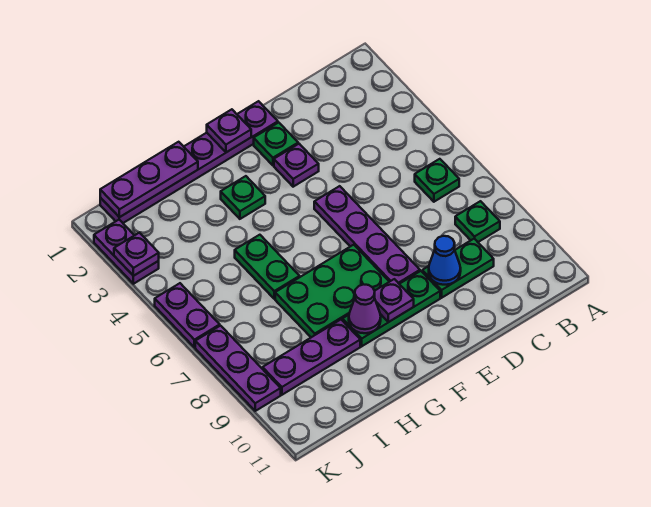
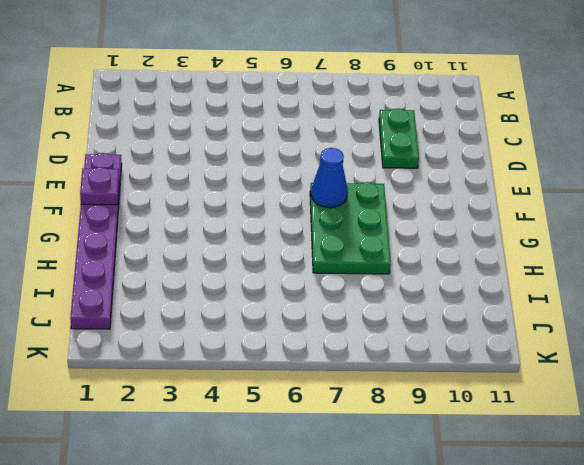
blue 1x1 cone [311,148,348,208] -> blue 1x1 cone moved to [429,236,461,285]
none -> green 1x1 plate [415,159,459,202]
none -> green 1x1 plate [455,201,500,242]
none -> green 1x1 plate [254,123,298,165]

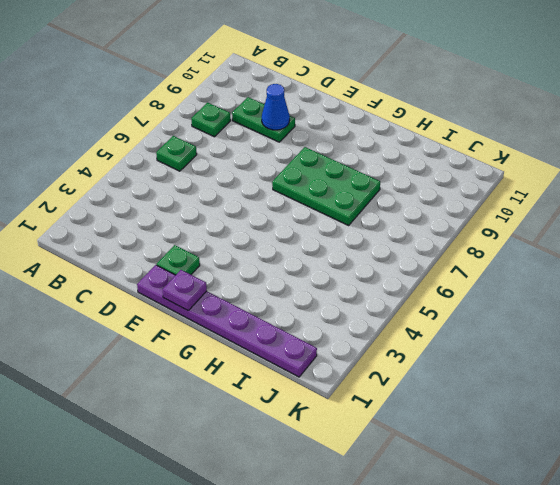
none -> purple 1x1 plate [274,144,319,187]
none -> purple 1x4 plate [314,186,420,284]
none -> green 1x3 plate [342,271,440,346]

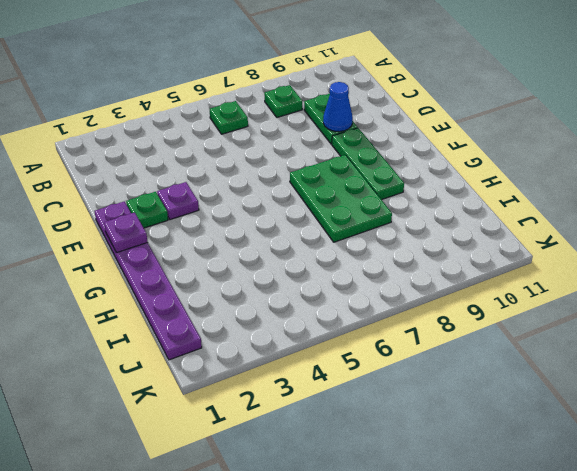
none -> purple 1x4 plate [314,186,420,284]
none -> green 1x1 plate [221,176,265,219]
none -> green 1x2 plate [235,235,300,299]

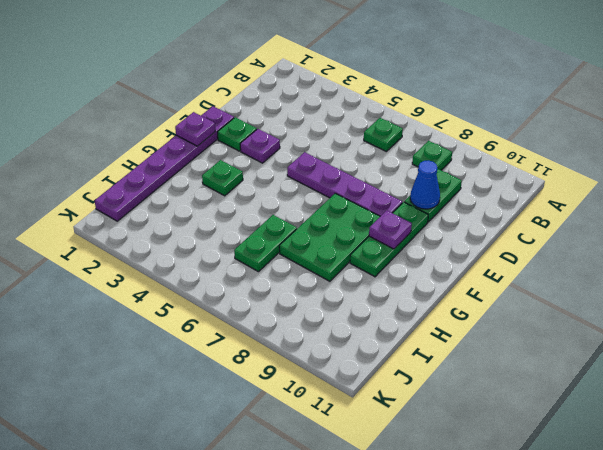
green 1x2 plate [234,215,297,272] -> green 1x2 plate turned to [235,235,300,299]
none -> purple 1x3 plate [263,320,360,395]
none -> purple 1x2 plate [94,220,159,284]
none -> purple 1x2 plate [155,283,220,347]

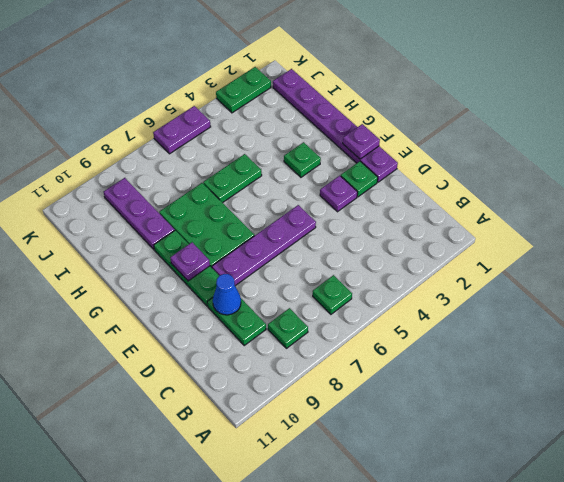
green 1x2 plate [216,67,271,113] -> purple 1x2 plate [94,220,159,284]
none -> purple 1x3 plate [195,326,281,411]
none -> purple 1x1 cone [349,284,381,333]
none -> purple 1x3 plate [100,142,198,217]

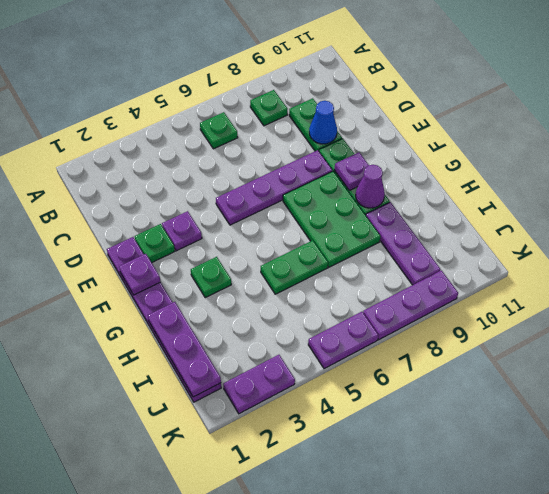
none -> purple 1x1 plate [114,232,159,276]

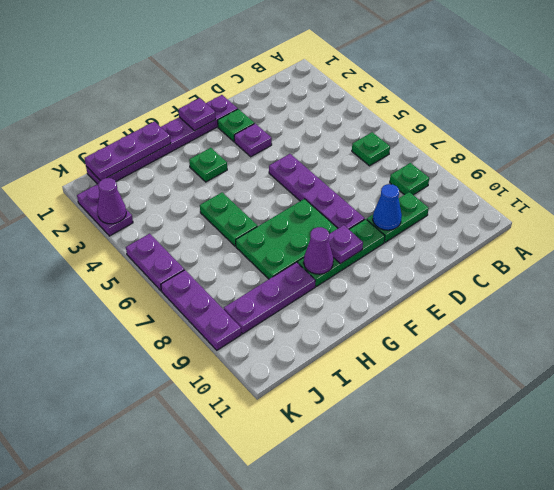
purple 1x1 cone [97,178,126,224] -> purple 1x1 plate [114,232,159,276]

